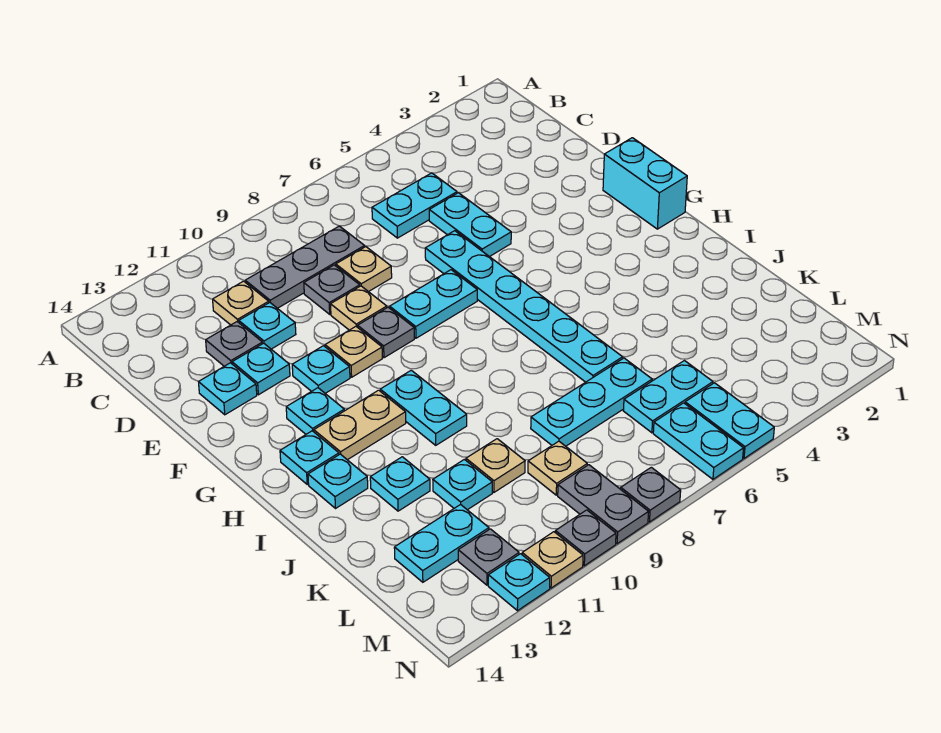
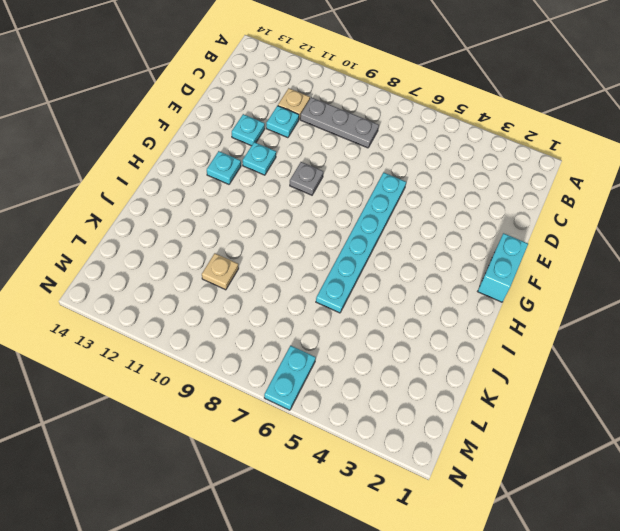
none -> cyan 1x2 plate [372,173,457,238]
none -> cyan 1x2 plate [429,193,511,257]
none -> tan 1x1 plate [336,247,392,292]
none -> grey 1x1 plate [304,265,360,314]

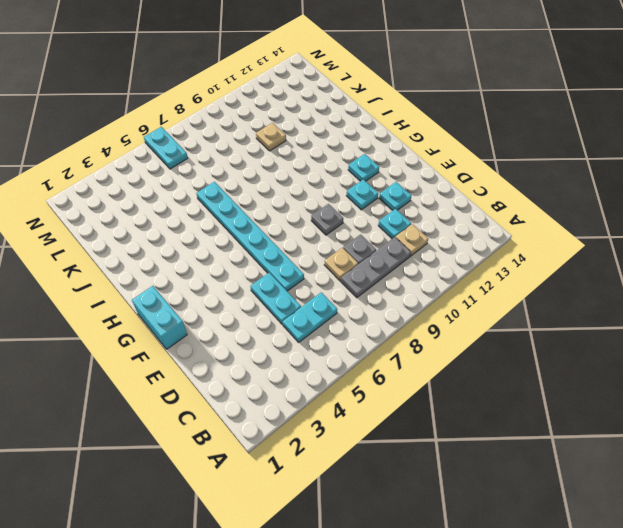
none -> grey 1x1 plate [206,322,263,366]
none -> tan 1x1 plate [331,286,387,330]
none -> cyan 1x1 plate [199,363,257,415]
none -> cyan 1x2 plate [390,270,477,338]

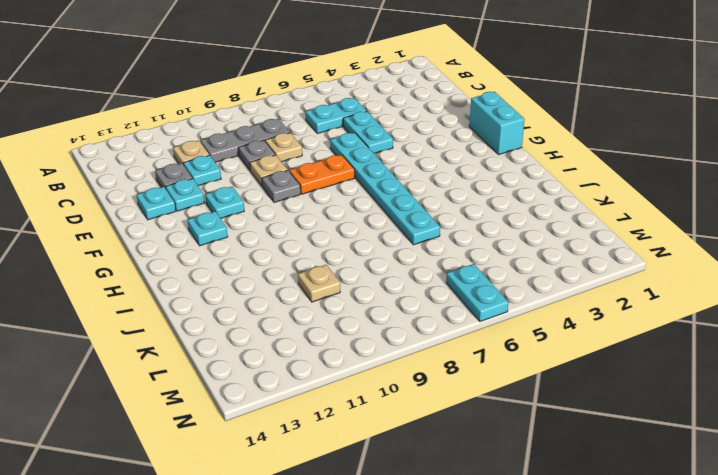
orange 1x2 plate [289,155,355,194] -> cyan 1x2 plate [390,270,477,338]
none -> tan 1x1 plate [325,327,382,377]
none -> cyan 1x2 plate [380,370,467,445]
none -> tan 1x2 plate [314,390,406,460]
none -> cyan 1x1 plate [280,431,339,484]

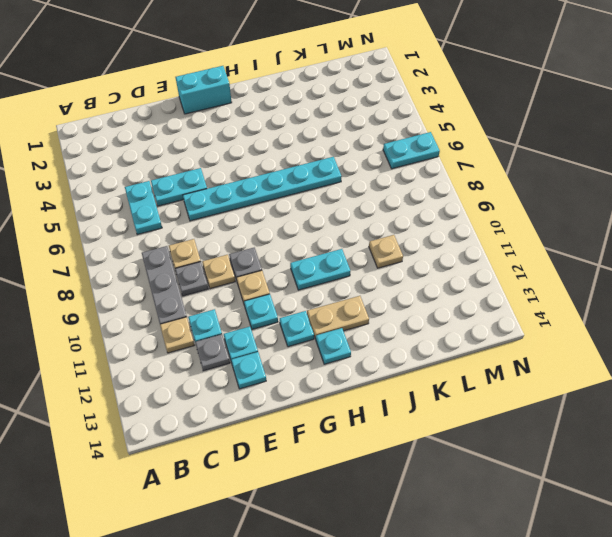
tan 1x2 plate [307,296,369,339] -> tan 1x2 plate turned to [314,390,406,460]
none -> cyan 1x2 plate [390,270,477,338]
none -> cyan 1x1 plate [308,454,368,508]
none -> cyan 1x1 plate [370,457,430,511]
none -> cyan 1x3 plate [531,358,652,446]

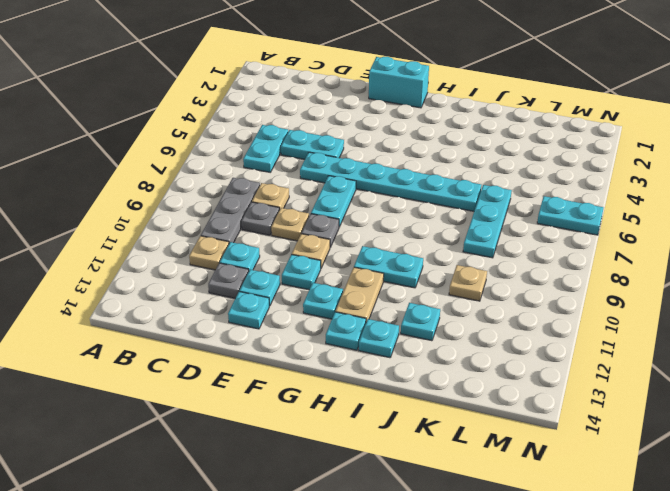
none -> cyan 1x1 plate [433,459,492,510]
none -> cyan 1x2 plate [623,361,713,433]
none -> tan 1x1 plate [528,441,587,495]
none -> cyan 1x2 plate [394,504,489,582]

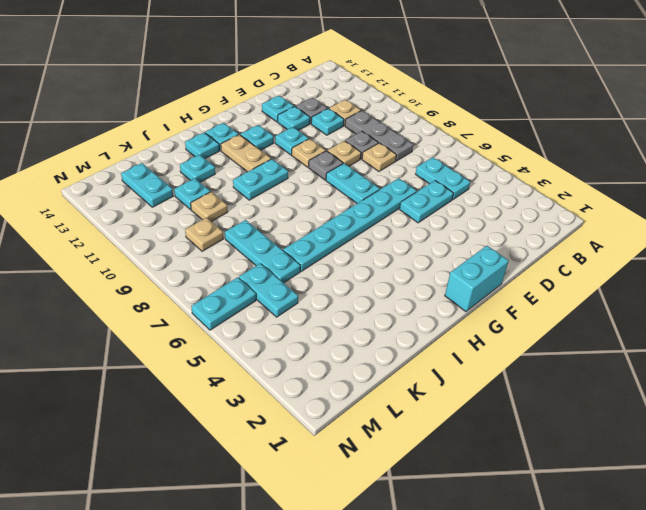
none -> cyan 1x2 plate [685,383,774,458]
none -> grey 1x2 plate [558,465,649,544]
none -> grey 1x1 plate [458,529,519,585]
none -> grey 1x1 plate [621,467,681,522]

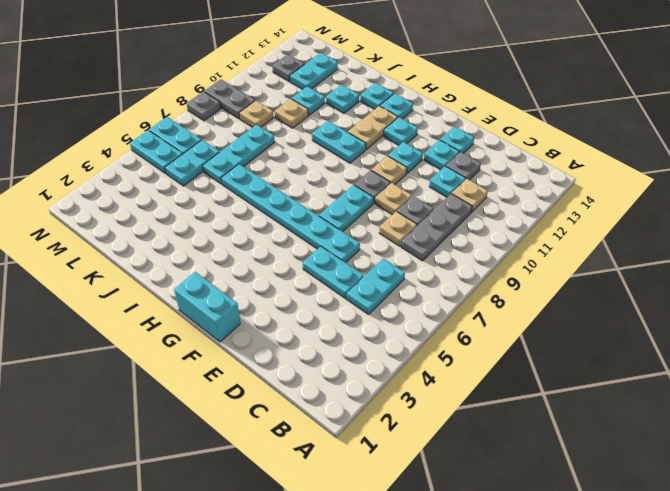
none -> grey 1x1 plate [555,510,616,566]
none -> tan 1x1 plate [522,532,583,588]
none -> cyan 1x1 plate [488,554,550,611]

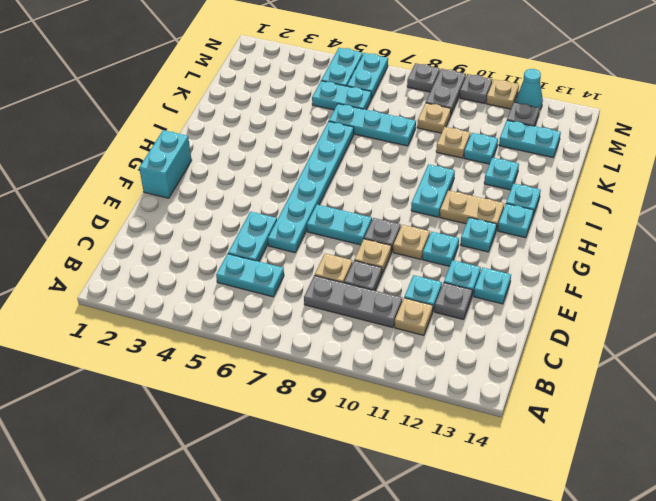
cyan 1x1 cone [516,69,543,110] -> cyan 1x1 plate [488,554,550,611]

